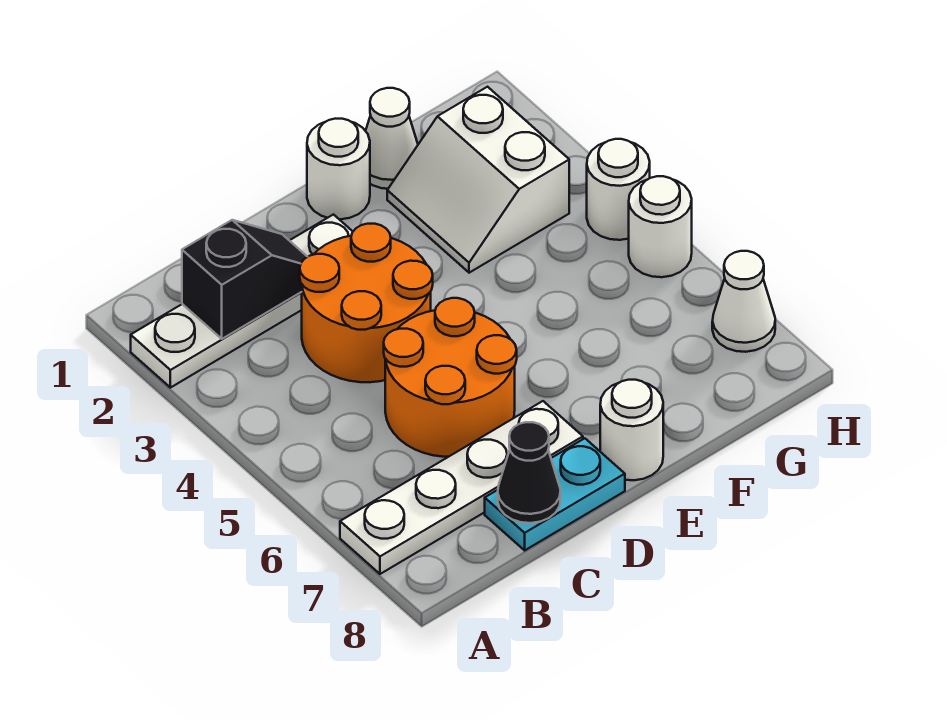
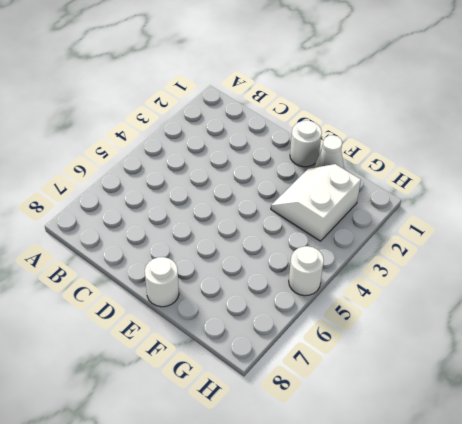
none -> white 1x4 plate [131,215,353,388]
none -> white 1x4 plate [340,401,583,574]
none -> orange 2x2 round brick [300,224,433,382]

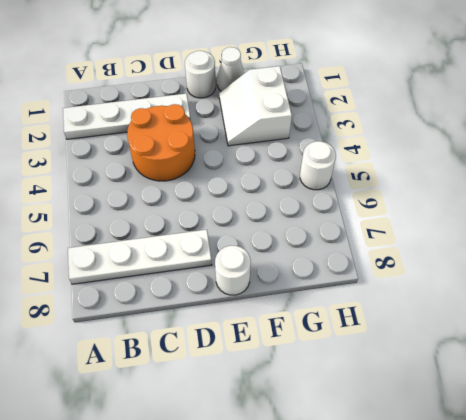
none -> orange 2x2 round brick [384,298,517,457]
none -> cyan 1x2 plate [485,438,625,550]
none -> white 1x1 round brick [587,139,650,240]

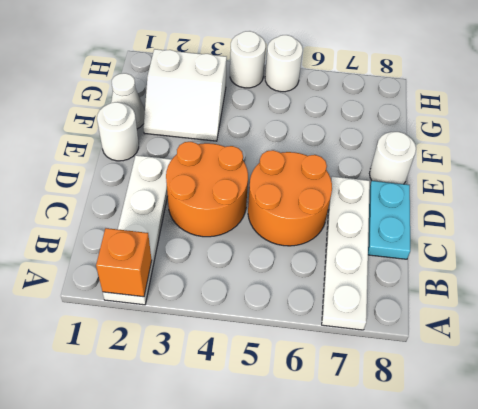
orange 1x1 brick [96,228,152,297] -> none
none -> white 1x1 cone [712,251,775,352]
none -> black 1x2 slope [182,220,307,339]
none -> black 1x1 cone [498,422,561,523]

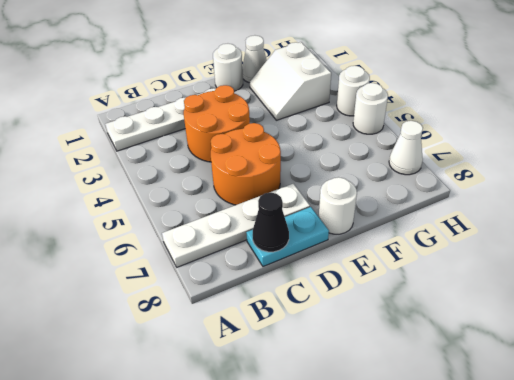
none -> black 1x2 slope [182,220,307,339]

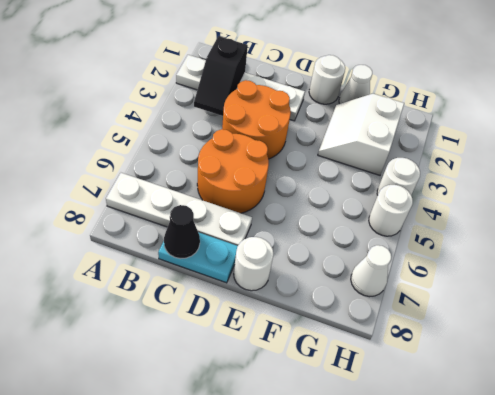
black 1x2 slope [194,36,248,116] -> black 1x2 slope turned to [182,220,307,339]

